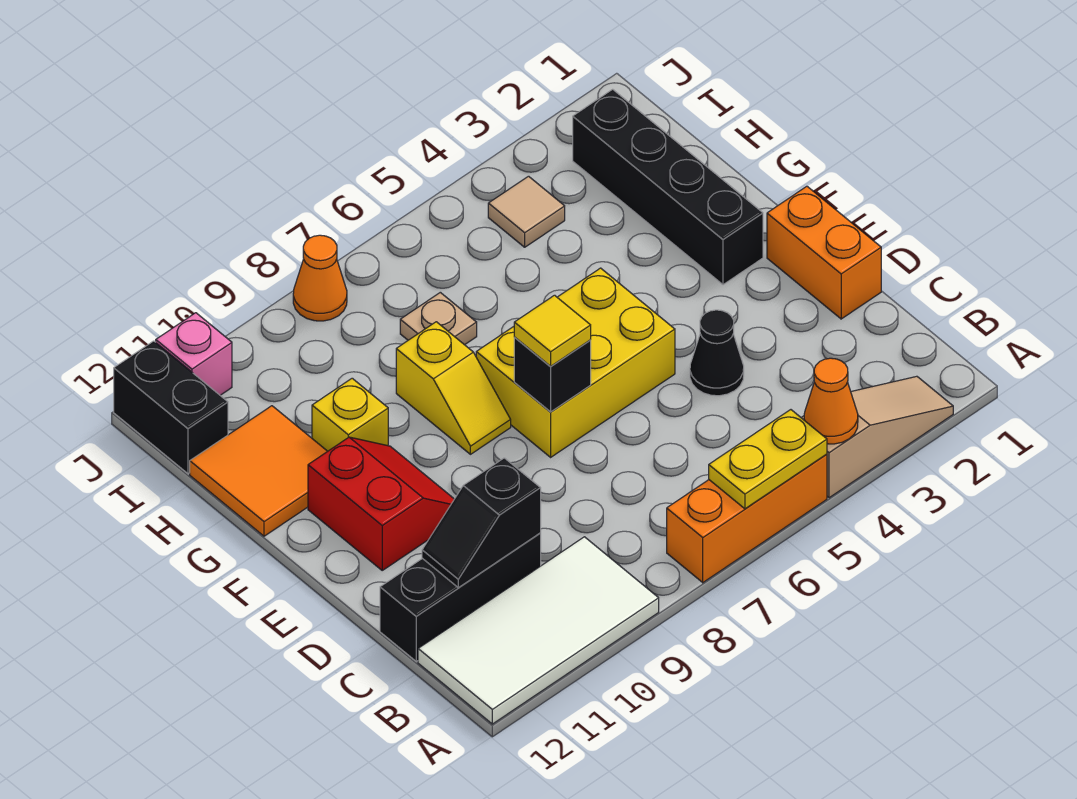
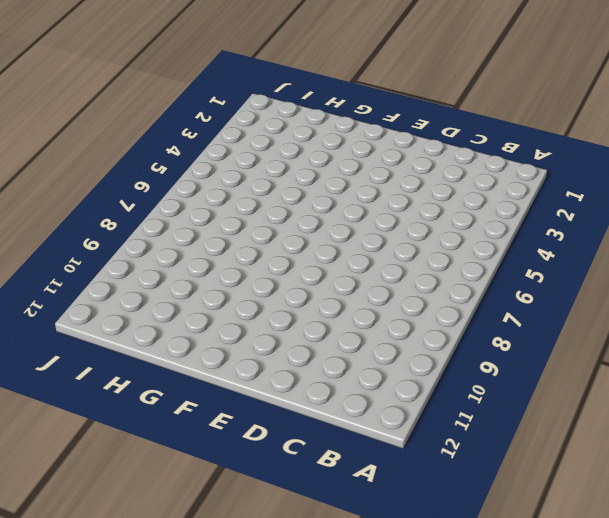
none -> tan 1x3 slope [801,376,953,498]
none -> orange 1x3 brick [667,454,827,583]
none -> white 2x4 tile [418,537,659,724]

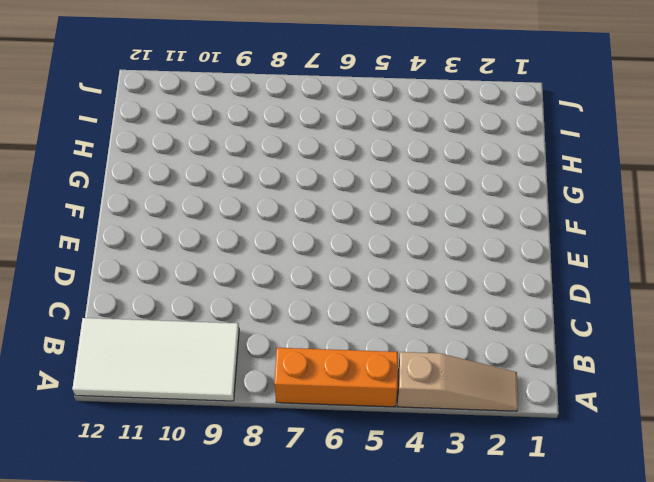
none -> black 1x3 brick [380,533,541,661]
none -> orange 1x2 brick [767,186,881,319]
none -> black 1x1 cone [690,310,744,396]

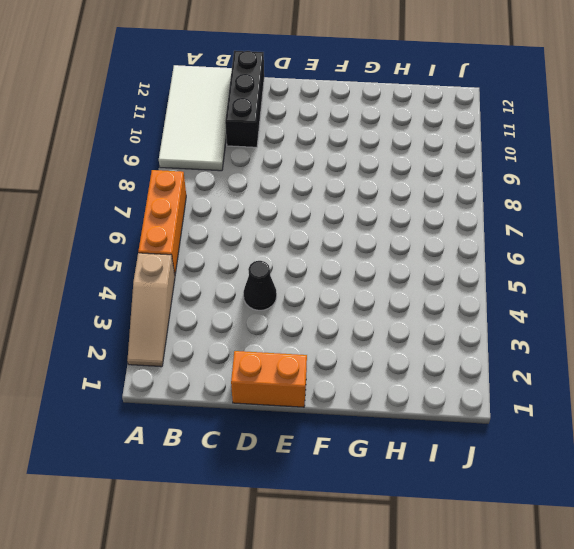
none -> yellow 2x3 brick [476,268,675,457]
none -> red 2x2 slope [308,437,454,570]
none -> black 1x4 brick [573,89,763,285]

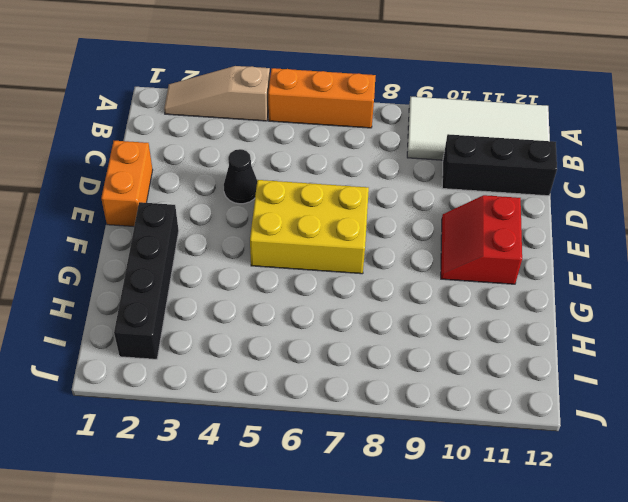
none -> yellow 1x2 slope [396,322,511,454]
none -> yellow 1x1 brick [312,378,388,451]
none -> orange 2x2 tile [190,406,327,536]

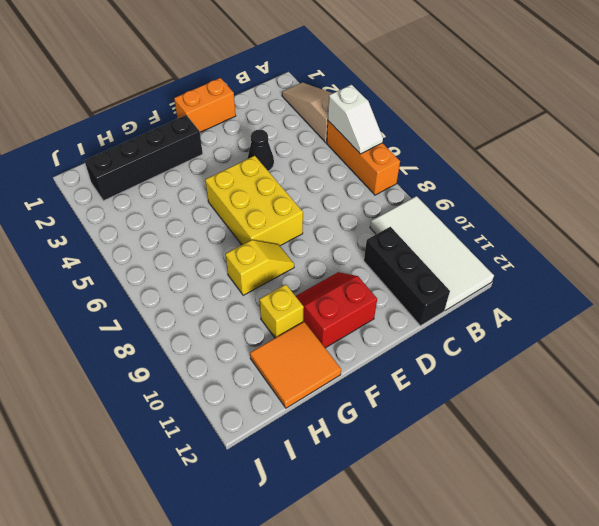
white 1x2 slope [328,85,383,154] -> yellow 1x2 plate [709,410,827,509]
none -> tan 1x1 plate [400,292,477,345]
none -> tan 1x1 tile [488,176,565,247]
none -> black 1x2 brick [114,341,228,474]

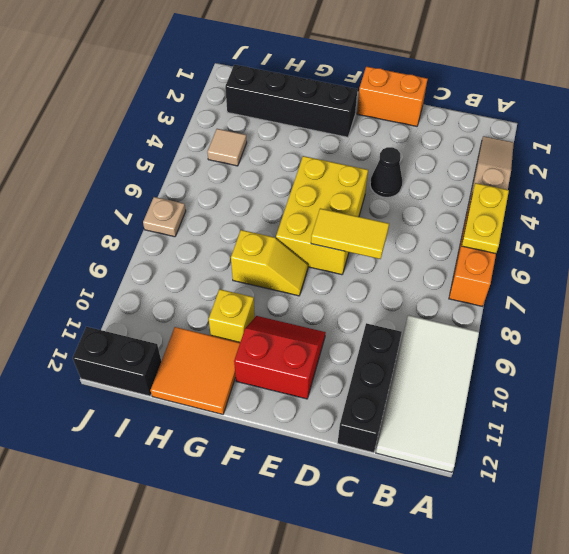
yellow 1x2 tile [311,208,389,259] -> black 1x1 brick [514,338,591,412]
tan 1x1 plate [143,197,186,237] -> tan 1x1 plate moved to [400,292,477,345]
none -> orange 1x1 cone [293,235,347,321]
none -> pink 1x1 brick [156,313,232,395]
none -> orange 1x1 cone [804,358,858,444]

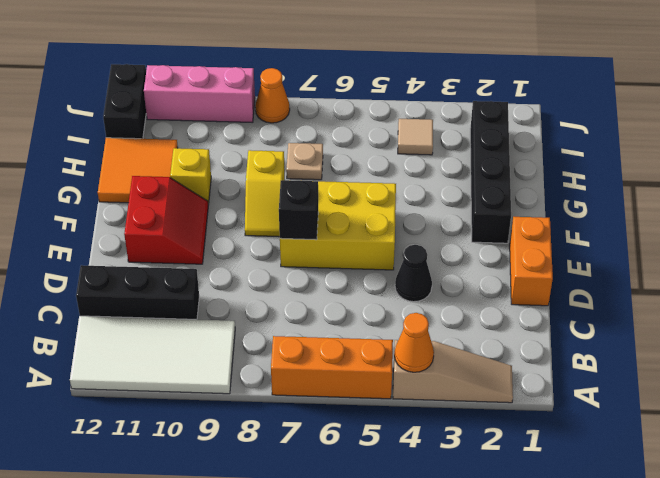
pink 1x3 brick [144,65,255,123] -> pink 1x1 brick [156,313,232,395]
none -> yellow 1x2 plate [709,410,827,509]
none -> black 1x2 slope [422,458,541,588]
none -> yellow 1x1 tile [514,295,591,366]

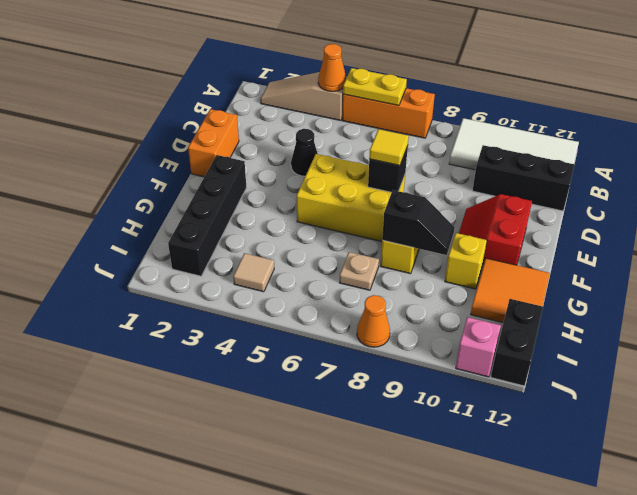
black 1x2 slope [382,190,455,255] -> black 1x2 slope moved to [422,458,541,588]

